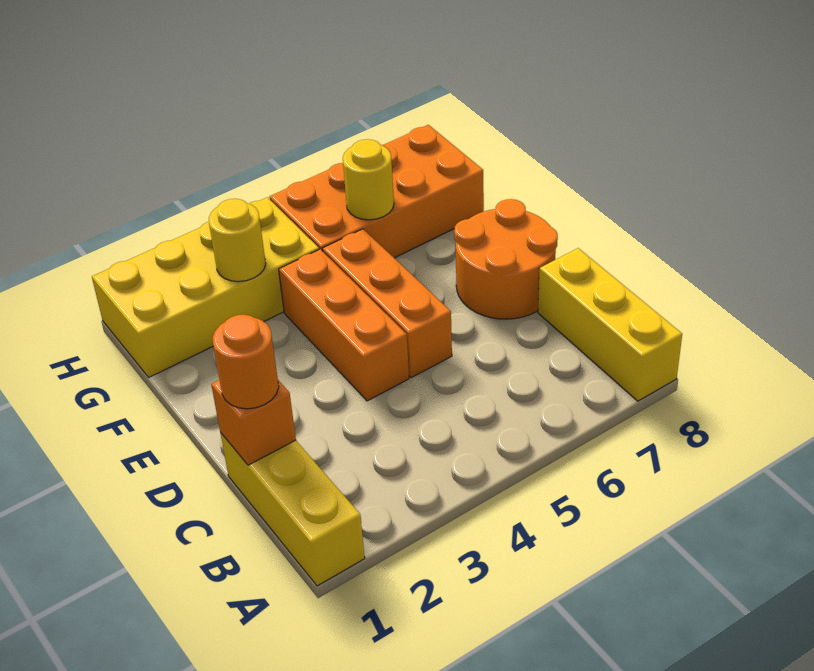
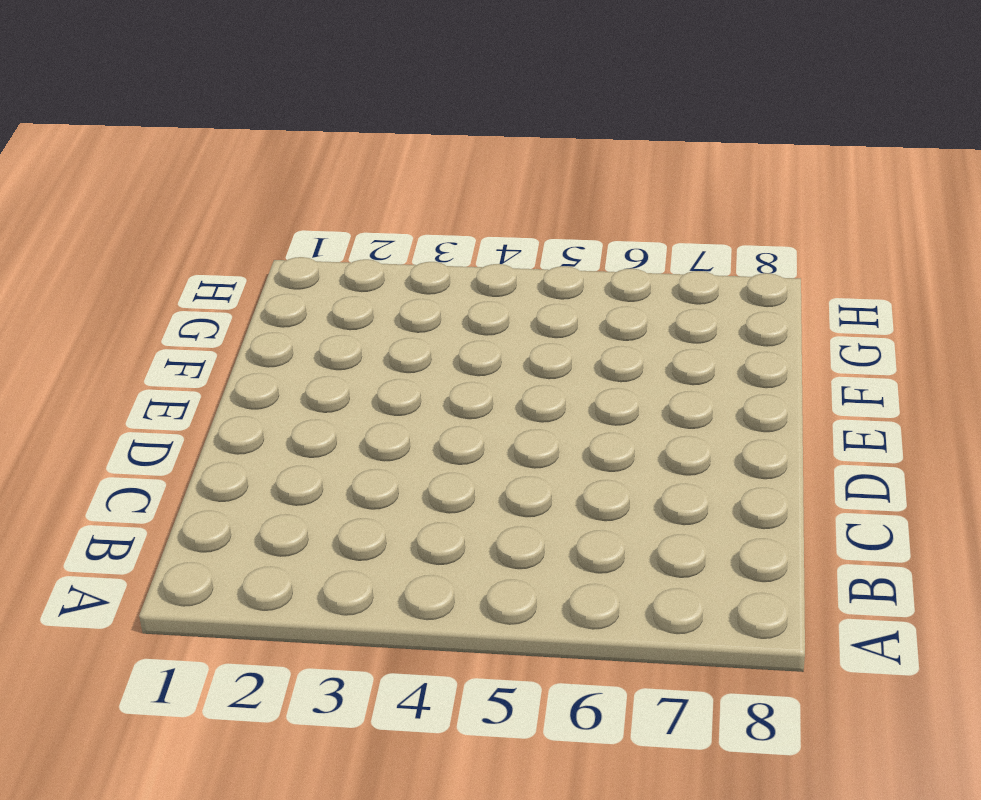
none -> yellow 1x3 brick [220,432,365,586]
none -> yellow 1x3 brick [538,248,682,401]

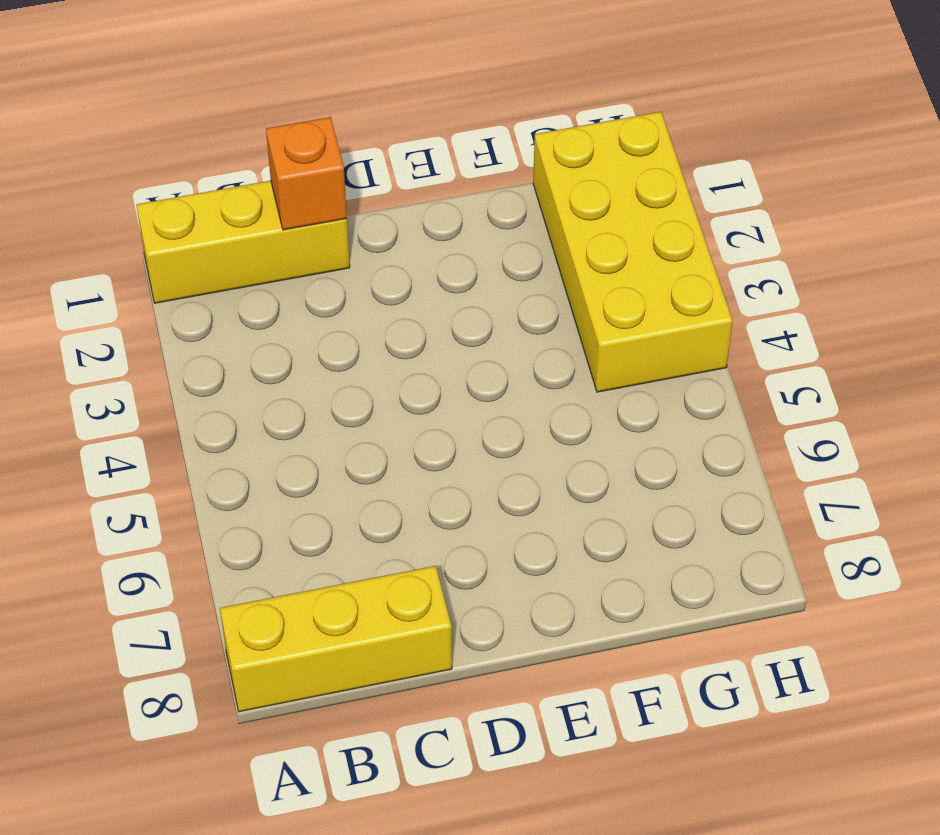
none -> orange 1x3 brick [279,249,409,401]
none -> orange 1x3 brick [322,229,452,378]

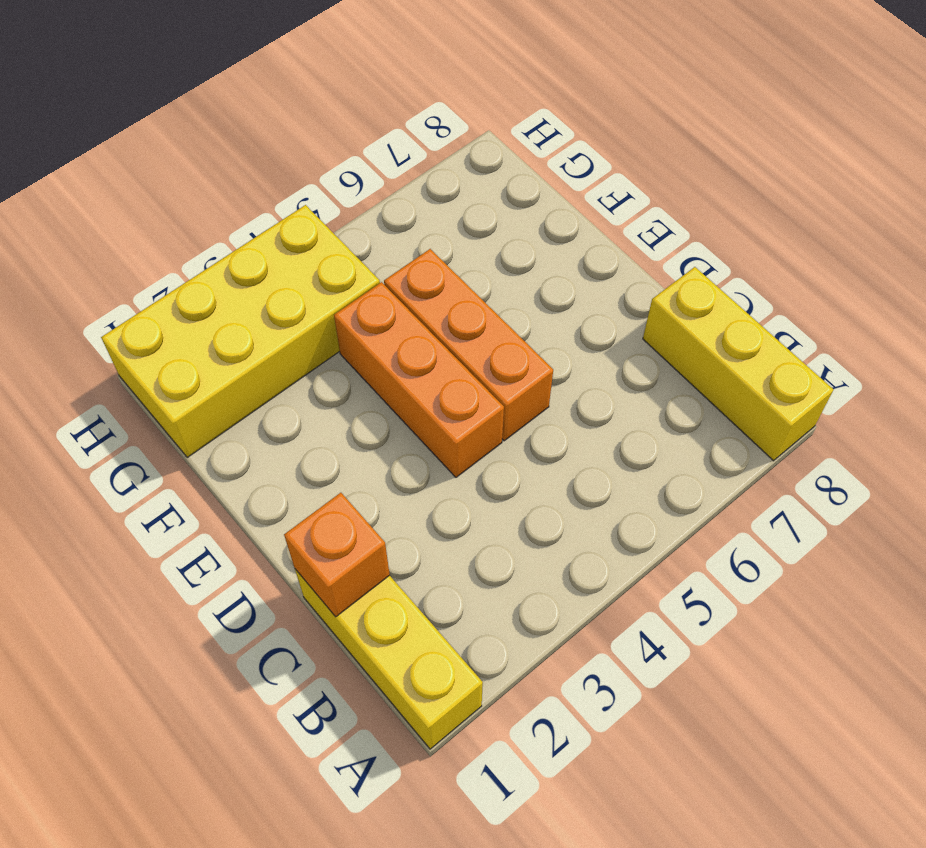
none -> orange 2x2 round brick [454,199,558,319]
none -> orange 2x4 brick [270,125,484,258]

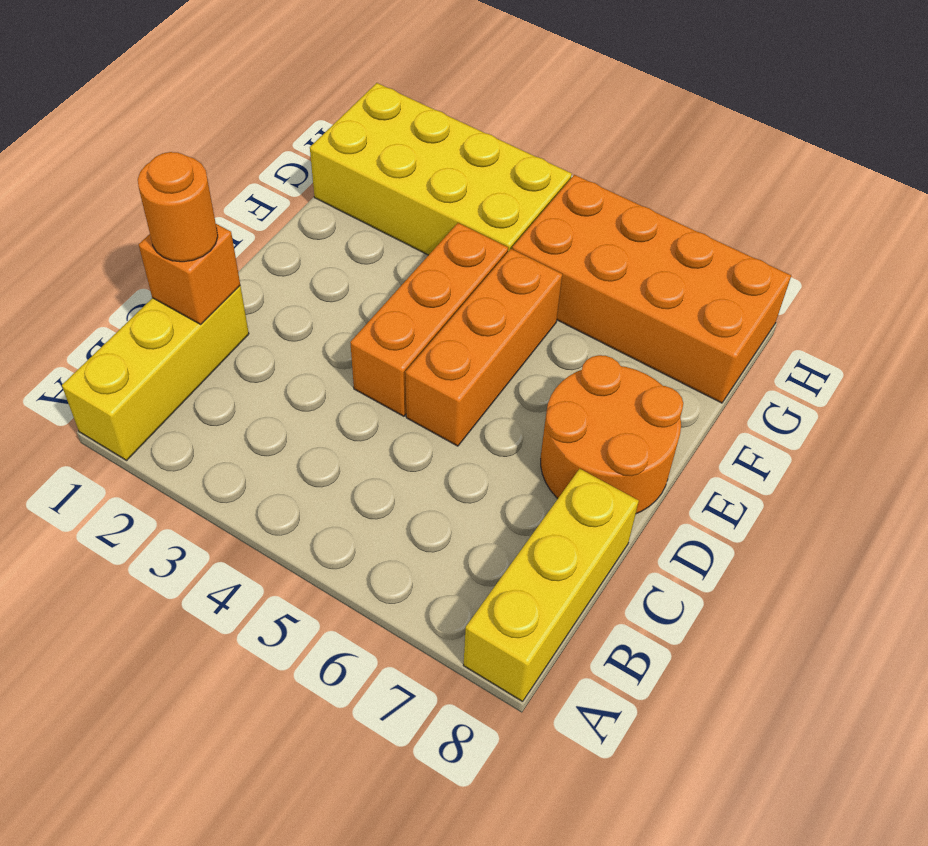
none -> yellow 1x1 round brick [209,199,266,282]
none -> yellow 1x1 round brick [343,139,394,220]

